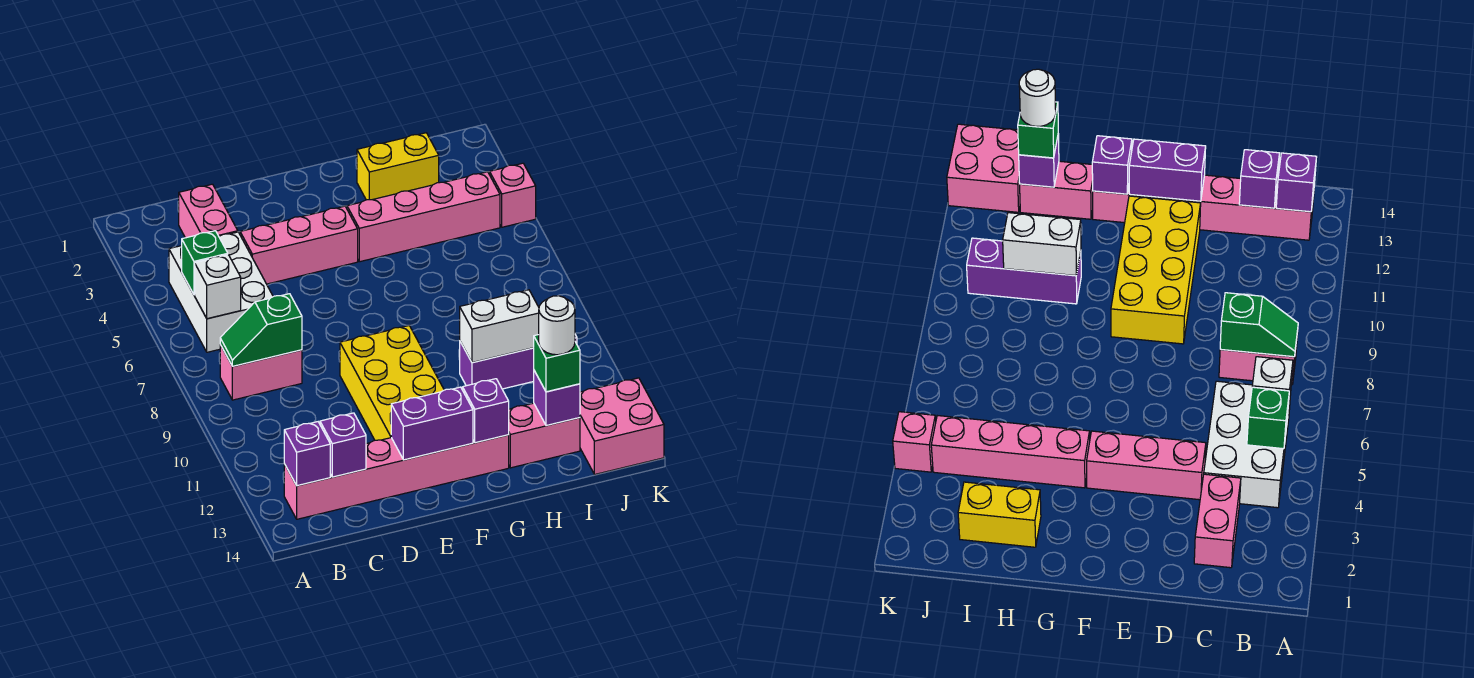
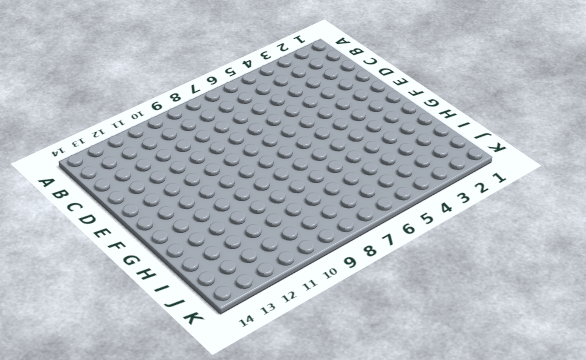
none -> white 2x3 brick [169,232,273,352]
none -> pink 1x2 brick [220,345,302,400]
none -> pink 1x6 brick [284,435,509,519]

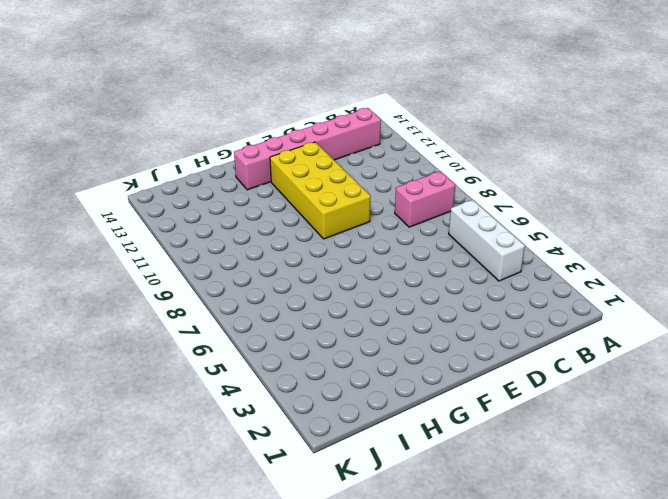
white 1x3 brick [449,200,525,281] -> white 2x3 brick [169,232,273,352]
none -> pink 1x2 brick [179,184,238,238]
none -> pink 1x3 brick [240,206,358,284]
none -> pink 1x4 brick [347,172,500,262]

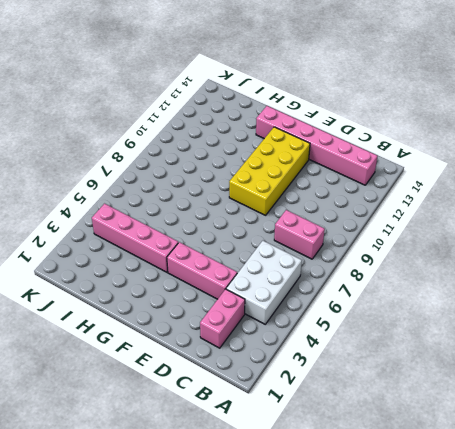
none -> yellow 1x2 brick [357,133,439,200]
none -> purple 1x3 brick [460,335,577,389]
none -> pink 1x2 brick [509,403,580,468]

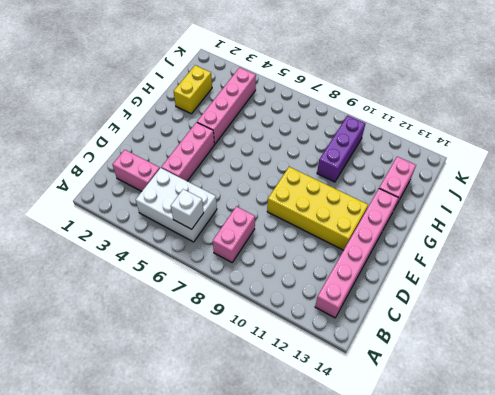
none -> pink 2x2 brick [580,378,664,474]
none -> pink 1x1 brick [490,163,536,227]
none -> green 1x1 brick [182,231,228,295]

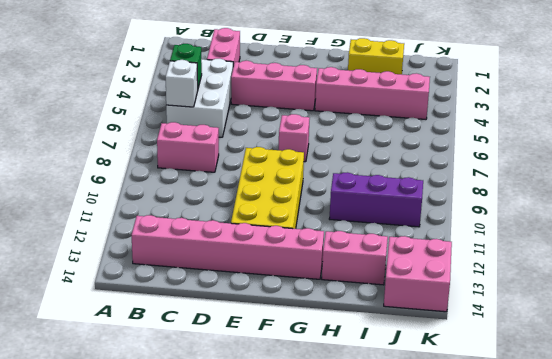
pink 1x1 brick [278,114,310,162] -> pink 1x1 brick moved to [490,163,536,227]
none -> green 1x2 slope [220,294,302,366]
none -> purple 1x1 brick [284,422,330,486]
none -> purple 1x1 brick [320,413,366,477]

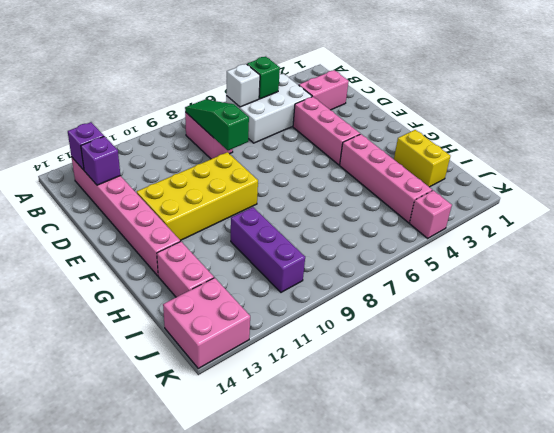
green 1x3 slope [185,99,249,150] -> green 1x2 slope [220,294,302,366]
none -> purple 1x2 brick [391,387,473,460]
none -> purple 1x1 brick [463,379,509,443]
none -> white 1x2 brick [460,290,539,363]

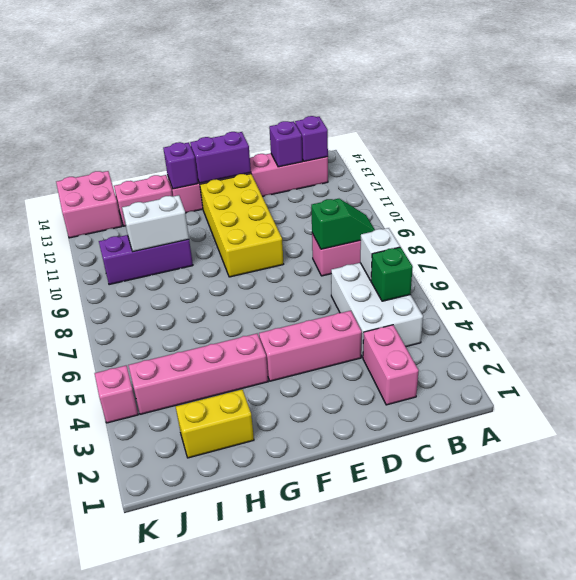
none -> purple 1x1 brick [534,371,580,426]
none -> green 1x1 brick [534,335,580,392]
none -> white 1x1 round brick [539,296,575,355]

